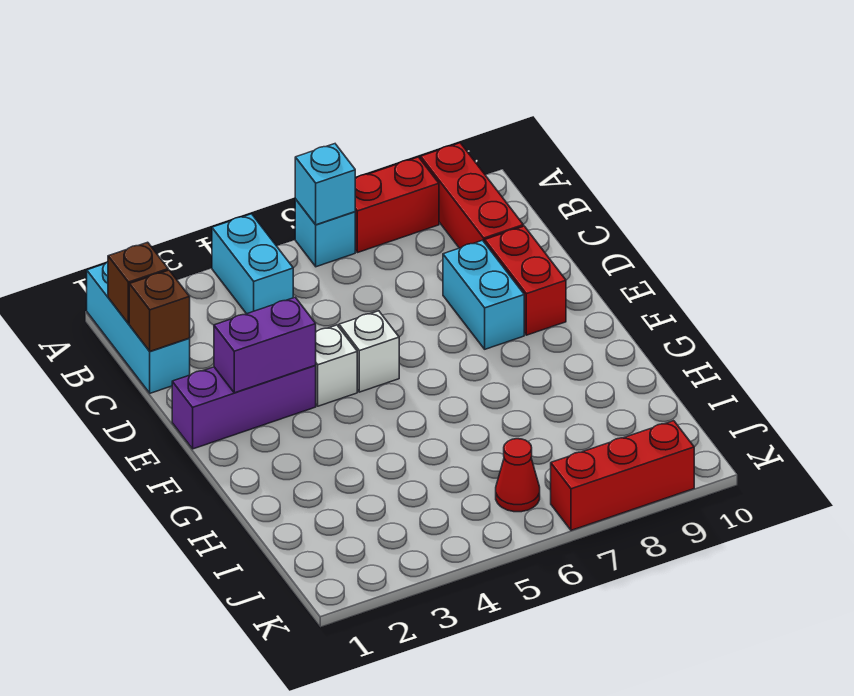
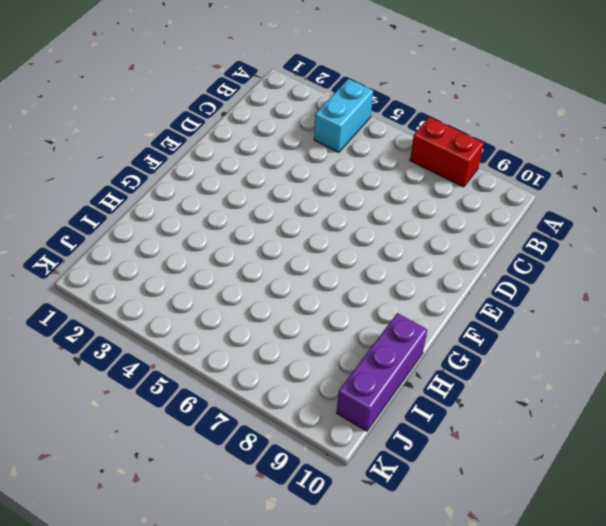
purple 1x3 brick [337,313,427,431] -> purple 1x3 brick turned to [172,366,316,449]
none -> cyan 1x3 brick [87,262,190,393]
none -> cyan 1x1 brick [295,199,355,267]
none -> red 1x3 brick [421,143,523,248]

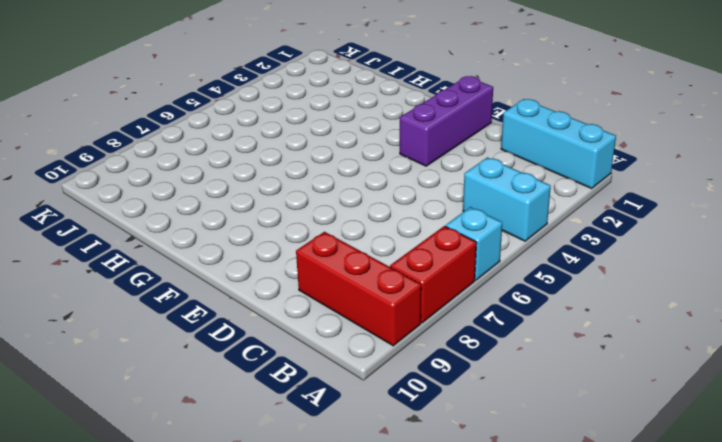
none -> cyan 1x2 brick [443,240,524,349]
none -> red 1x2 brick [485,226,566,335]
none -> white 1x1 brick [315,325,357,406]

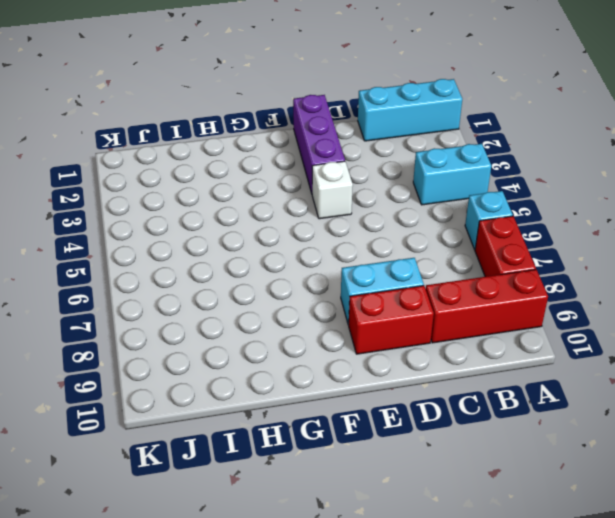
none -> white 1x1 brick [339,311,399,392]
none -> red 1x1 cone [496,439,540,512]
none -> red 1x3 brick [551,421,694,530]

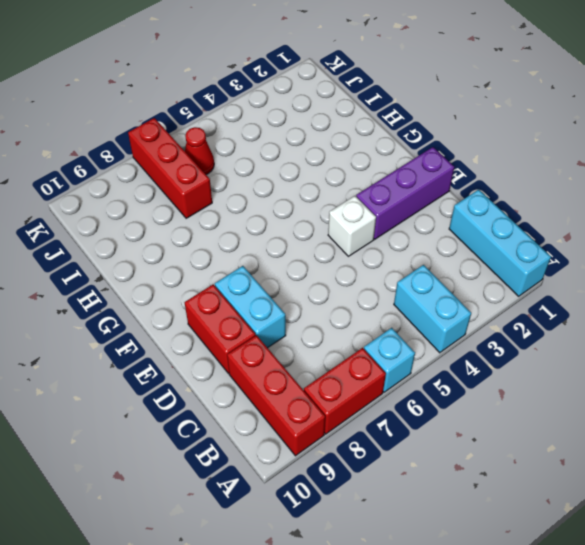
red 1x3 brick [128,118,212,218] -> red 1x3 brick turned to [551,421,694,530]
none -> white 1x1 brick [339,311,399,392]
none -> cyan 1x1 brick [295,144,355,225]
none -> brown 1x1 brick [108,242,168,324]

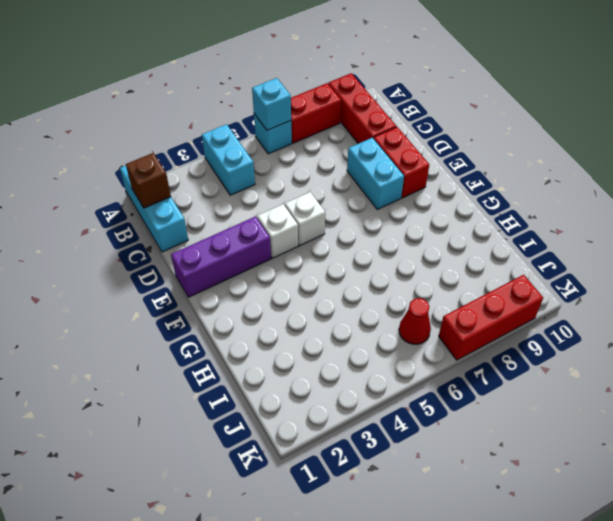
none -> brown 1x1 brick [129,270,190,351]
none -> purple 1x2 brick [214,297,316,393]

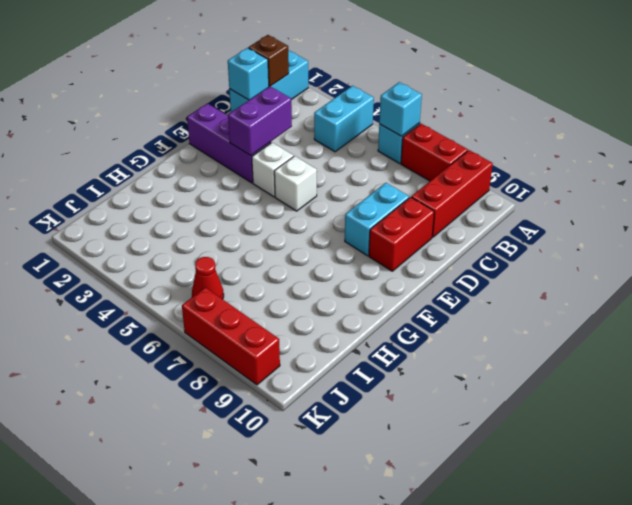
cyan 1x1 brick [228,48,269,100] -> brown 1x1 brick [129,270,190,351]
purple 1x2 brick [228,86,292,156] -> purple 1x2 brick turned to [214,297,316,393]

